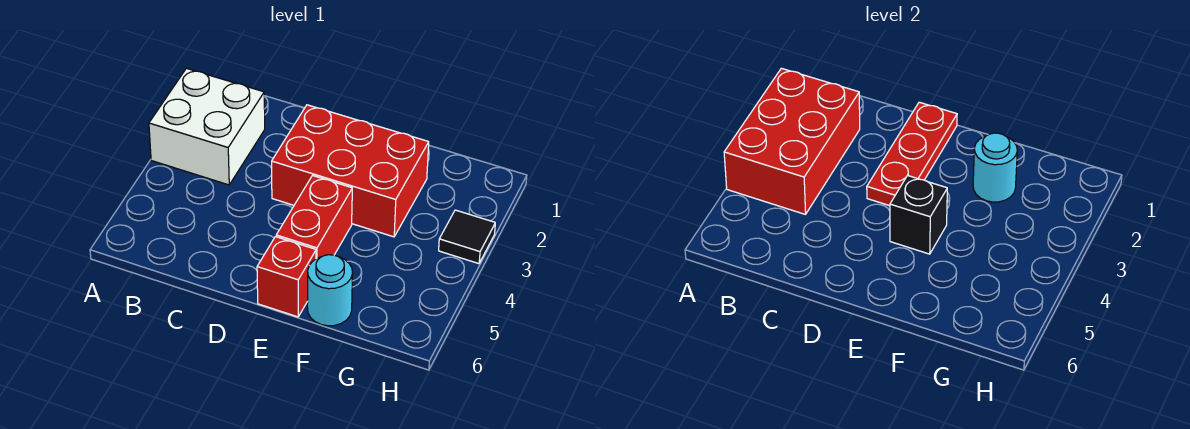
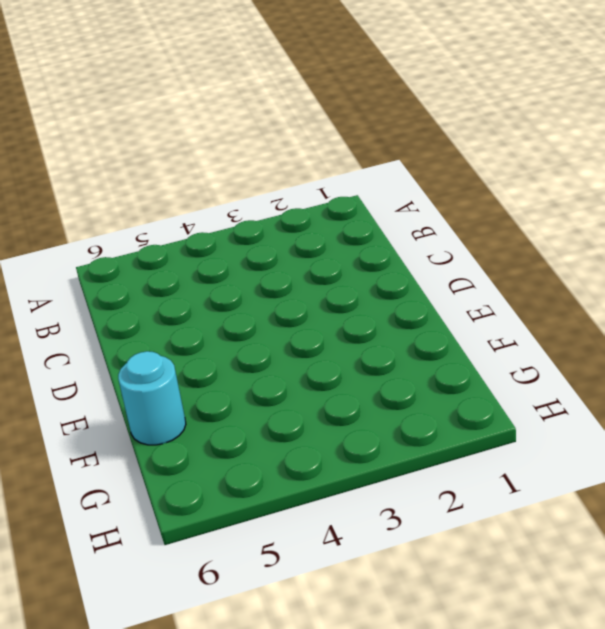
none -> white 2x2 brick [149,68,265,185]
none -> red 2x3 brick [272,105,429,237]

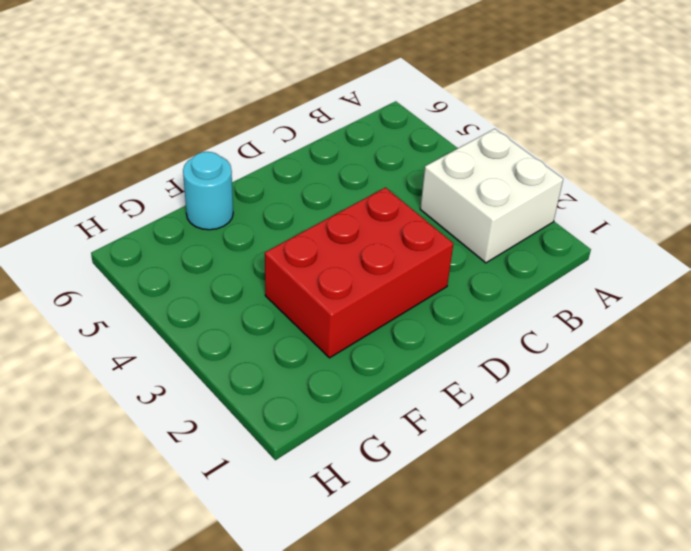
none -> red 1x2 brick [276,176,352,259]
none -> red 1x1 brick [257,237,316,317]

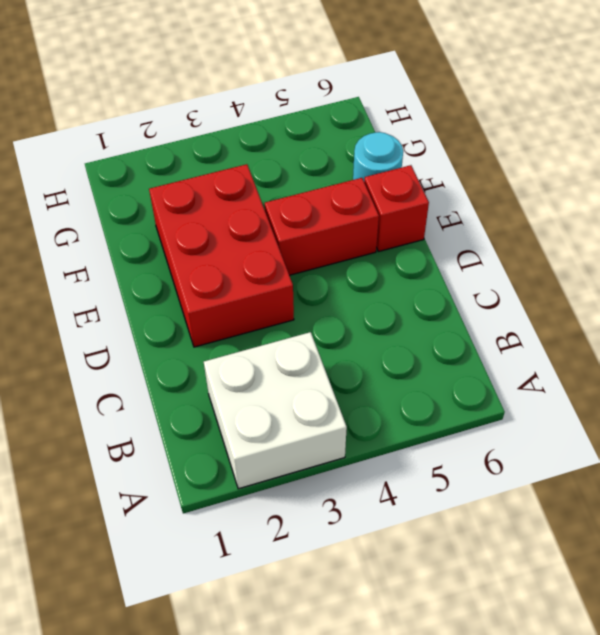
none -> black 1x1 tile [439,210,495,264]
none -> red 2x3 brick [724,68,860,214]

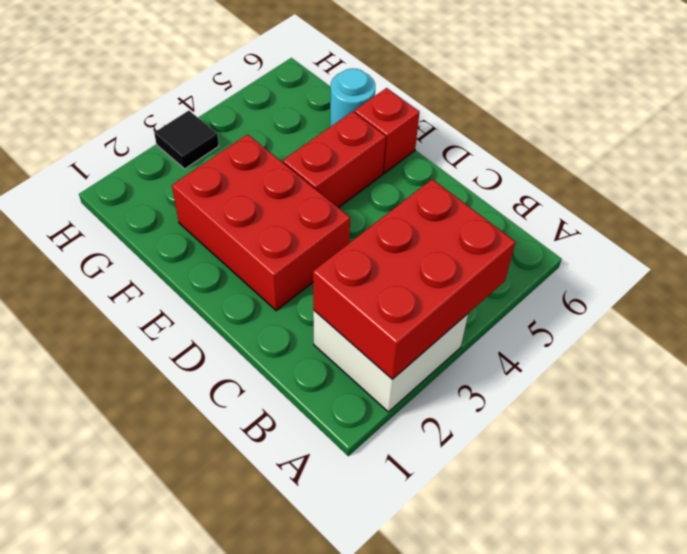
none -> red 1x3 plate [867,102,957,206]
none -> black 1x1 brick [890,175,947,254]

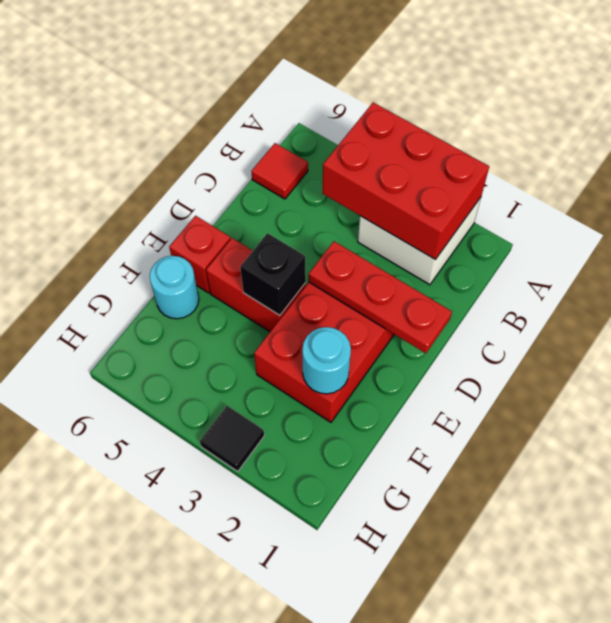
red 1x1 tile [251,143,308,199] -> none

